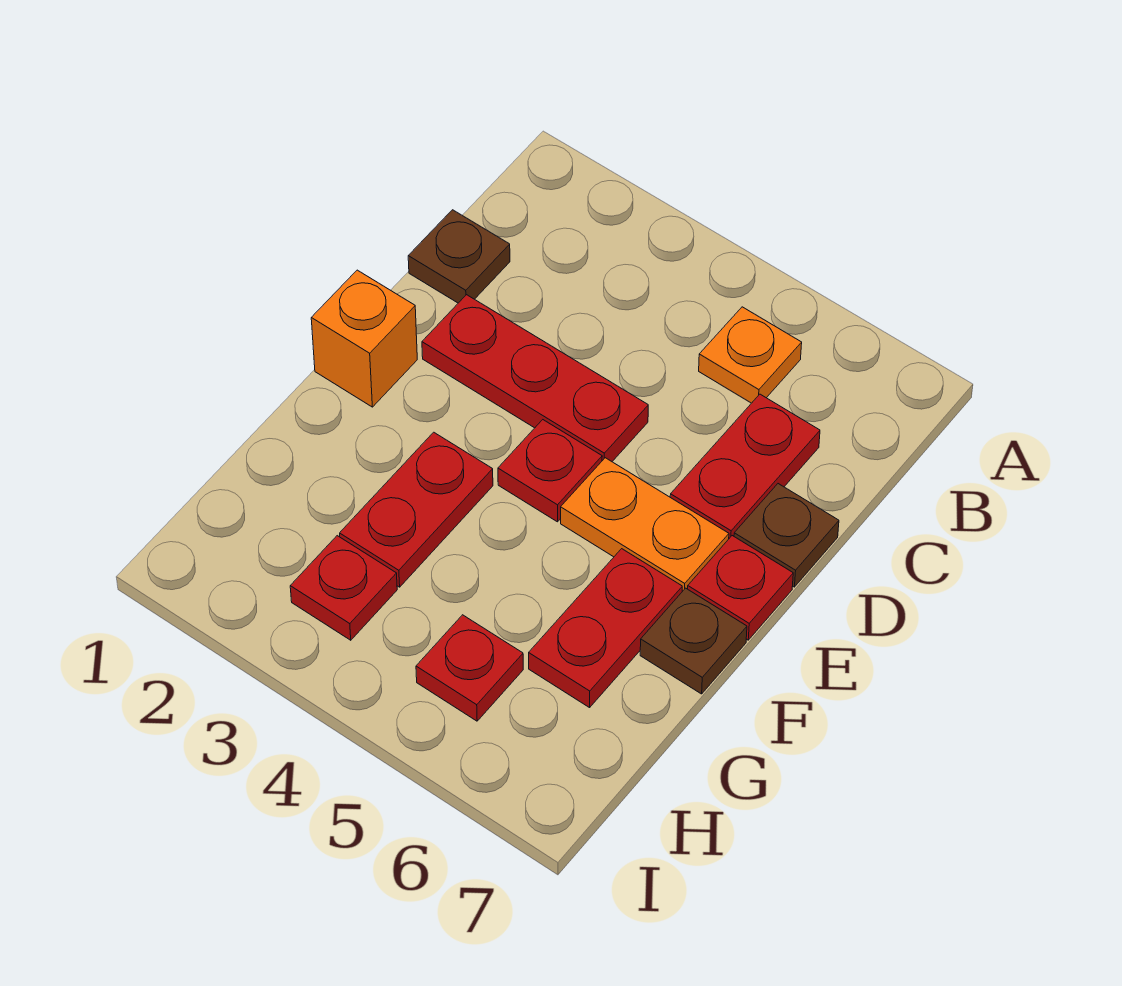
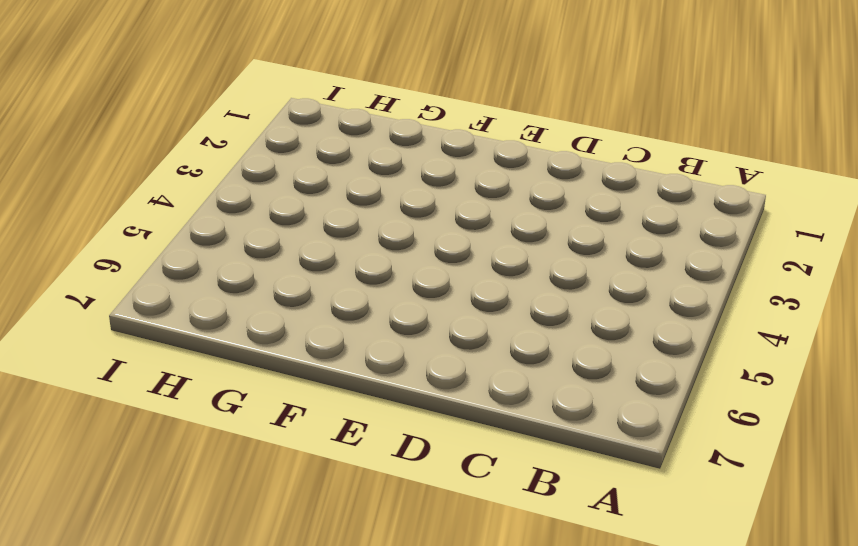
none -> orange 1x1 plate [699,307,802,403]
none -> brown 1x1 plate [408,210,510,303]
none -> red 1x2 plate [670,394,820,538]

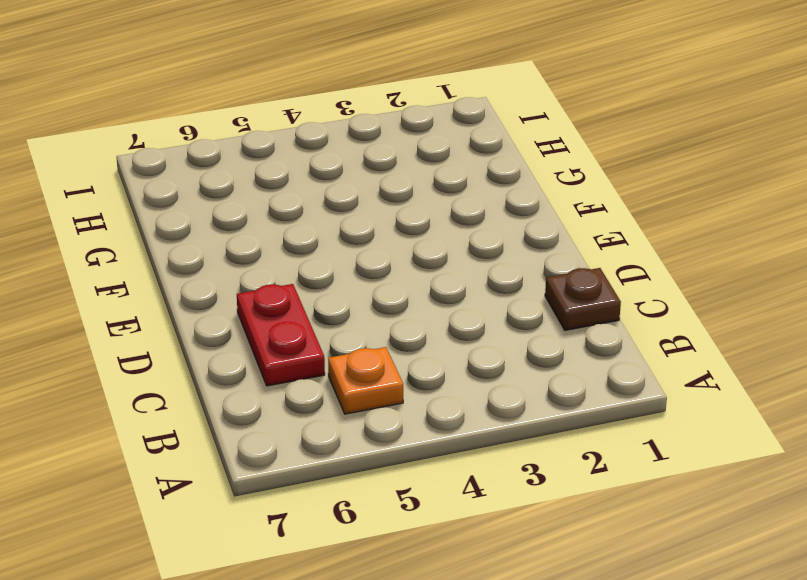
none -> red 1x3 plate [422,295,648,461]
none -> brown 1x1 plate [734,484,839,587]
none -> orange 1x1 brick [311,270,417,407]

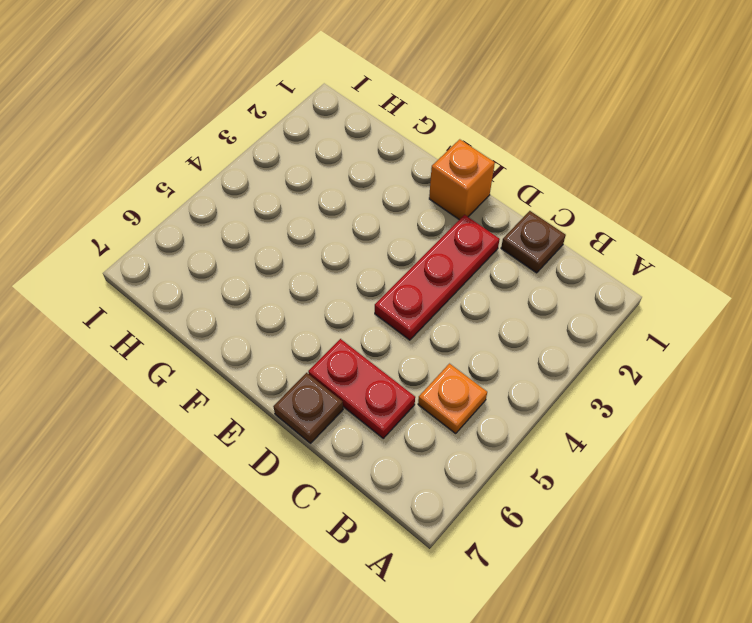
none -> red 1x1 plate [498,420,602,522]
none -> orange 1x2 plate [561,458,729,591]
none -> red 1x1 plate [688,536,793,640]

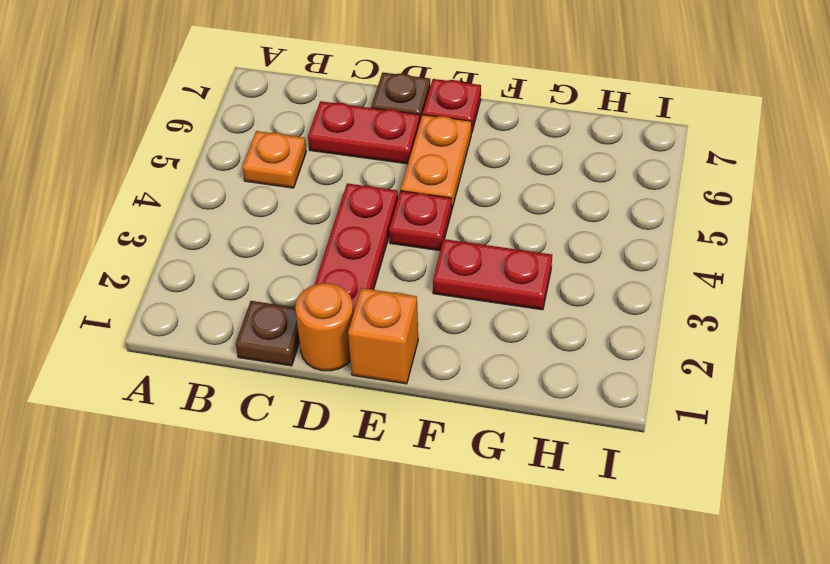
orange 1x1 round brick [295,283,353,371] -> none
none -> red 1x2 plate [529,549,682,708]
none -> brown 1x1 plate [640,588,747,694]
none -> red 1x1 plate [290,536,397,640]

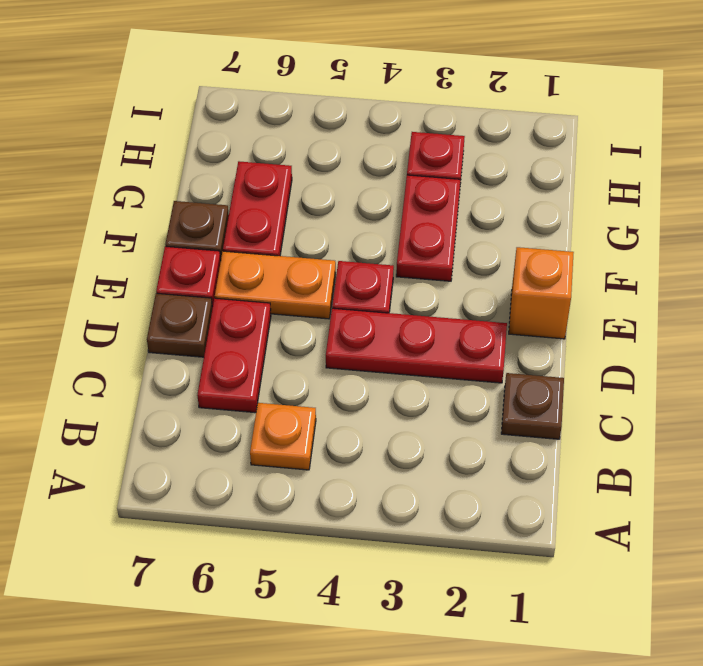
none -> red 1x1 plate [416,615,523,721]

